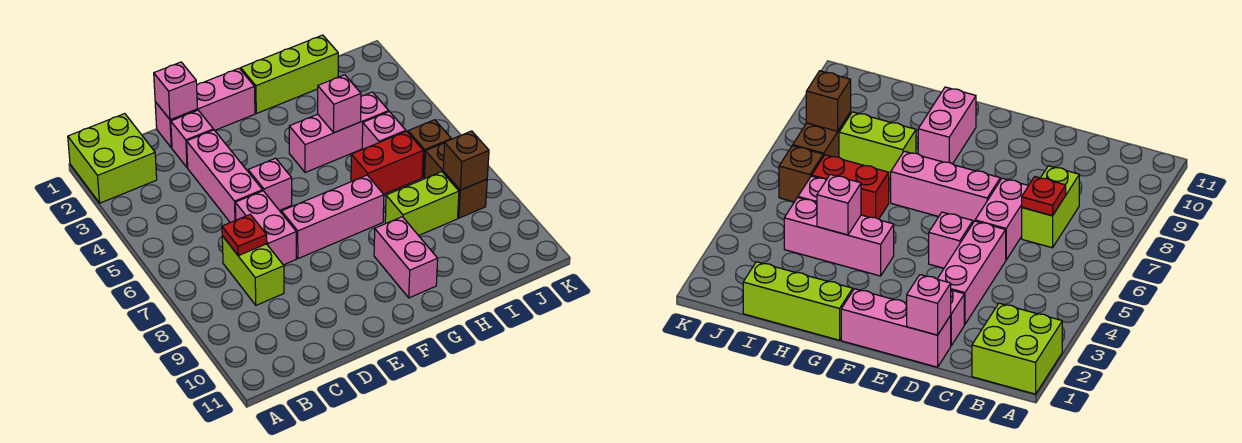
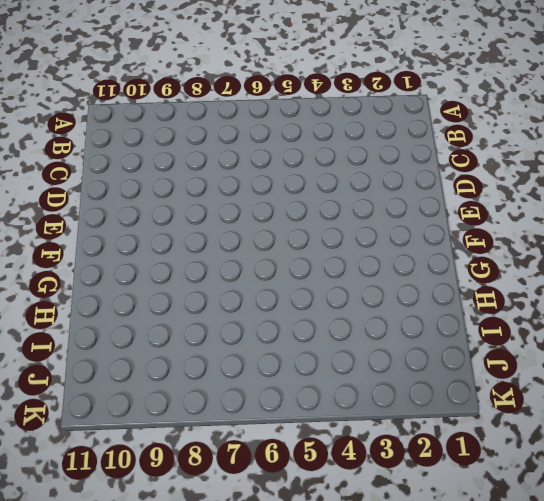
none -> lime 2x2 brick [68,114,157,203]
none -> lime 1x2 brick [222,236,284,305]
none -> pink 1x3 brick [155,68,255,148]

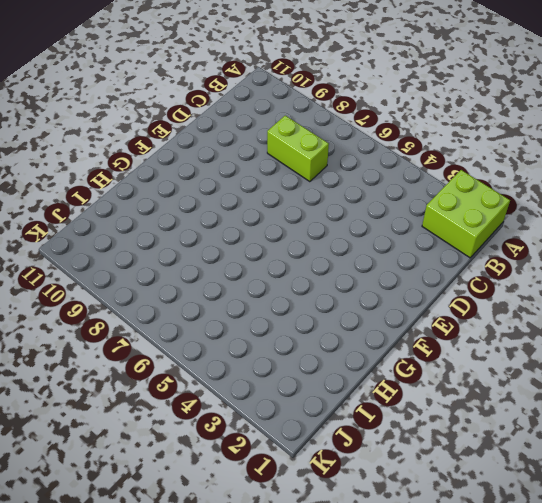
none -> pink 1x3 brick [155,68,255,148]
none -> pink 1x1 brick [171,110,213,168]
none -> pink 1x3 brick [187,130,263,223]

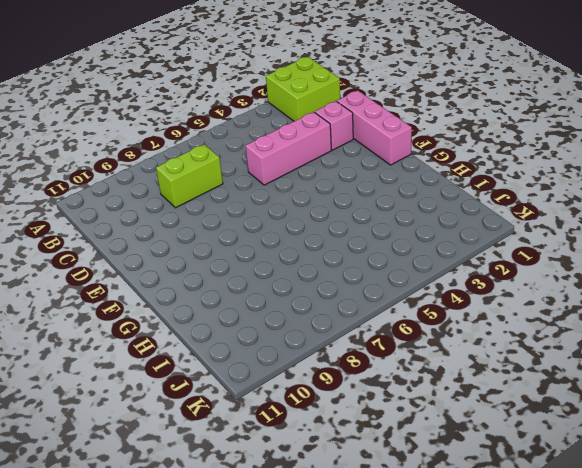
none -> pink 1x2 brick [235,191,296,265]
none -> pink 1x1 brick [248,158,292,211]
none -> pink 1x3 brick [282,175,384,259]

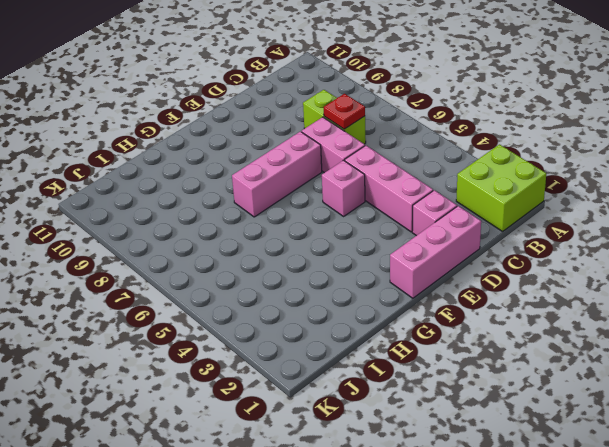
none -> lime 1x3 brick [241,35,338,114]
none -> pink 1x3 brick [289,92,389,173]
none -> pink 1x2 brick [374,217,438,298]

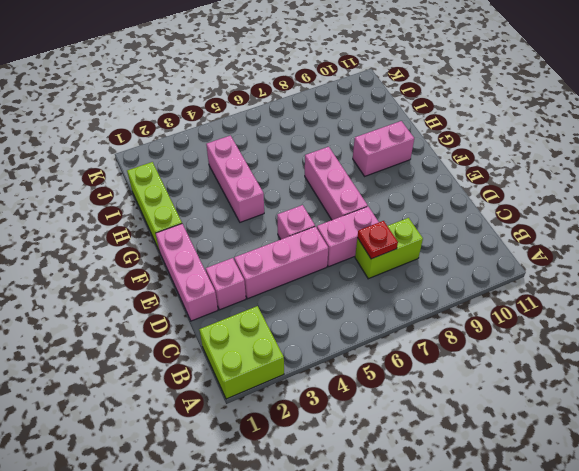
none -> red 1x2 brick [351,131,423,194]
none -> lime 1x2 brick [385,172,459,236]
none -> pink 1x1 brick [362,112,406,149]

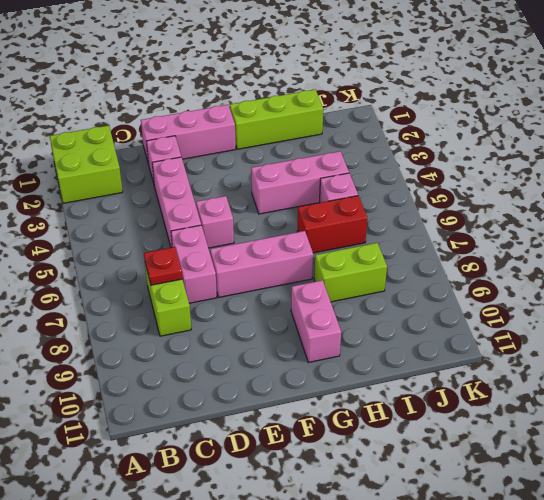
none -> brown 1x1 brick [408,120,451,177]
none -> brown 1x2 brick [424,143,487,218]
none -> pink 1x1 brick [154,62,197,120]

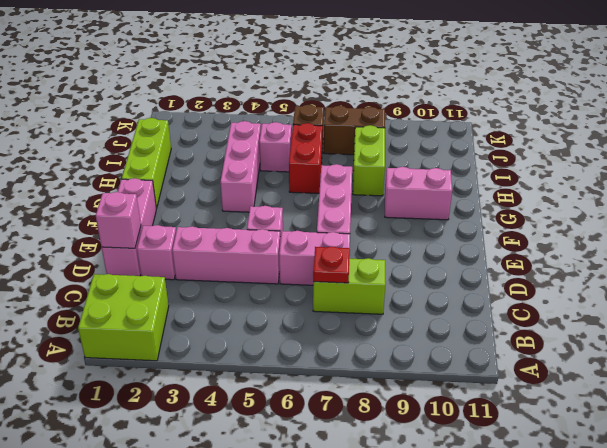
none -> pink 1x1 brick [318,75,361,133]
none -> brown 1x1 brick [443,131,489,190]

